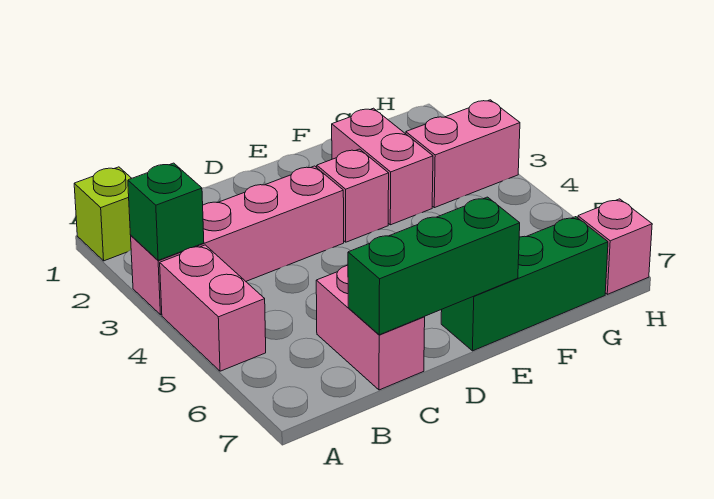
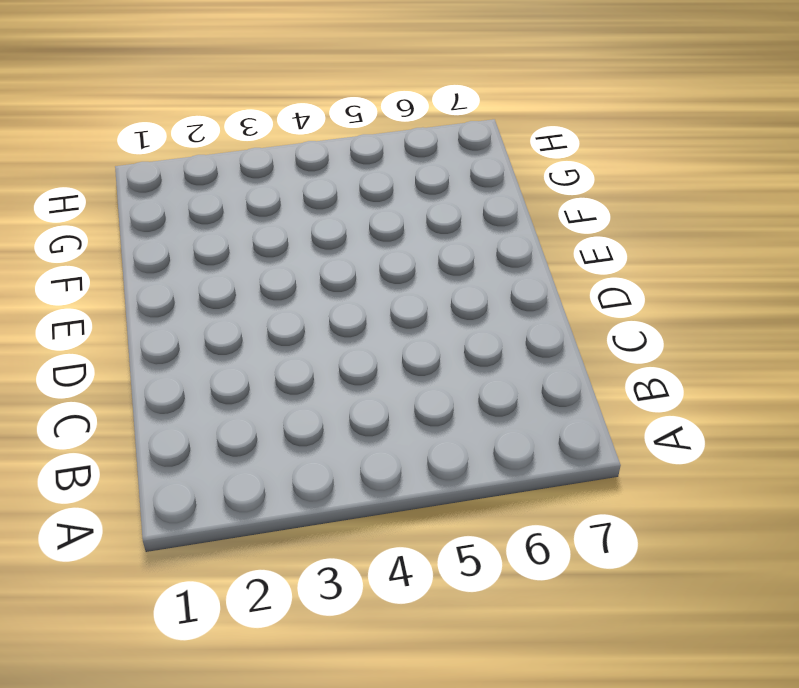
none -> lime 1x1 brick [74,167,132,261]
none -> pink 1x4 brick [131,166,344,315]

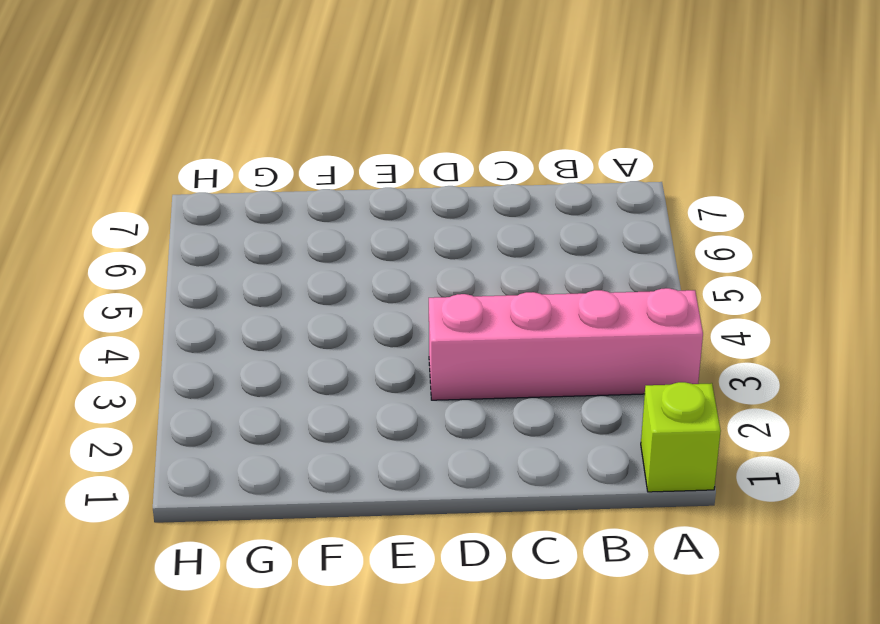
none -> pink 1x2 brick [160,245,266,371]
none -> pink 1x2 brick [316,265,425,390]

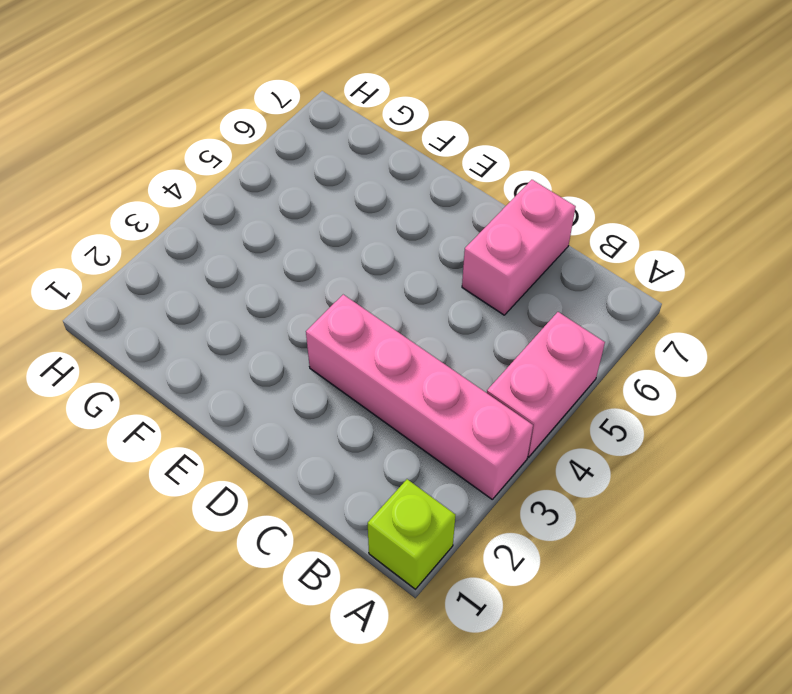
none -> pink 1x1 brick [317,149,389,242]
none -> green 1x3 brick [441,217,608,351]

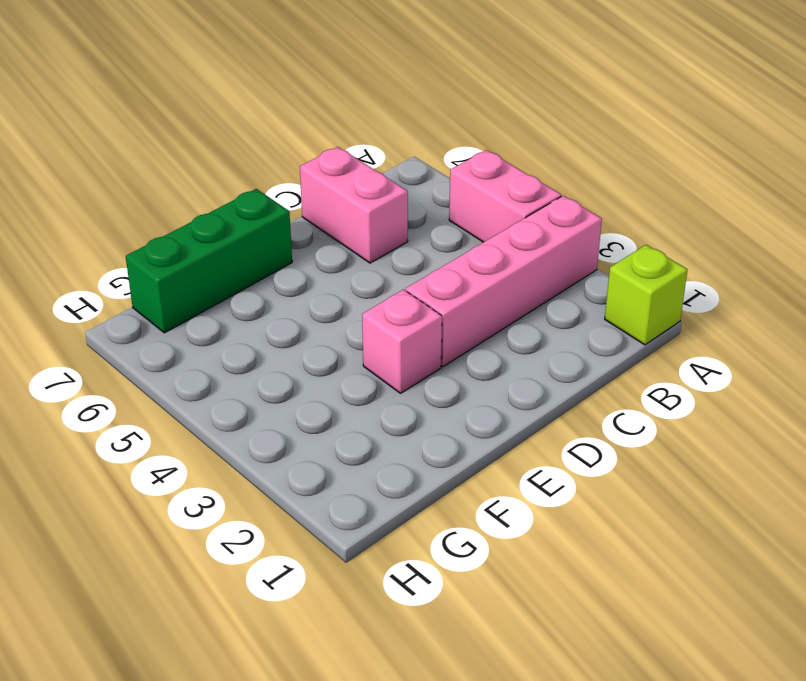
none -> pink 1x2 brick [332,108,433,225]
none -> pink 1x2 brick [406,100,520,208]

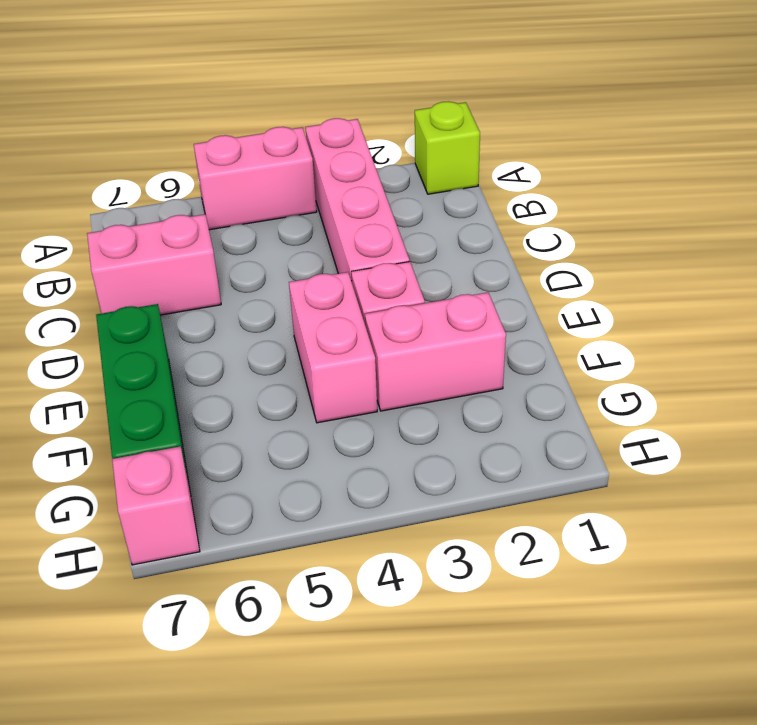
pink 1x2 brick [289,272,377,423] -> pink 1x2 brick moved to [406,100,520,208]
none -> green 1x1 brick [128,163,204,260]
none -> green 1x3 brick [348,197,520,335]

